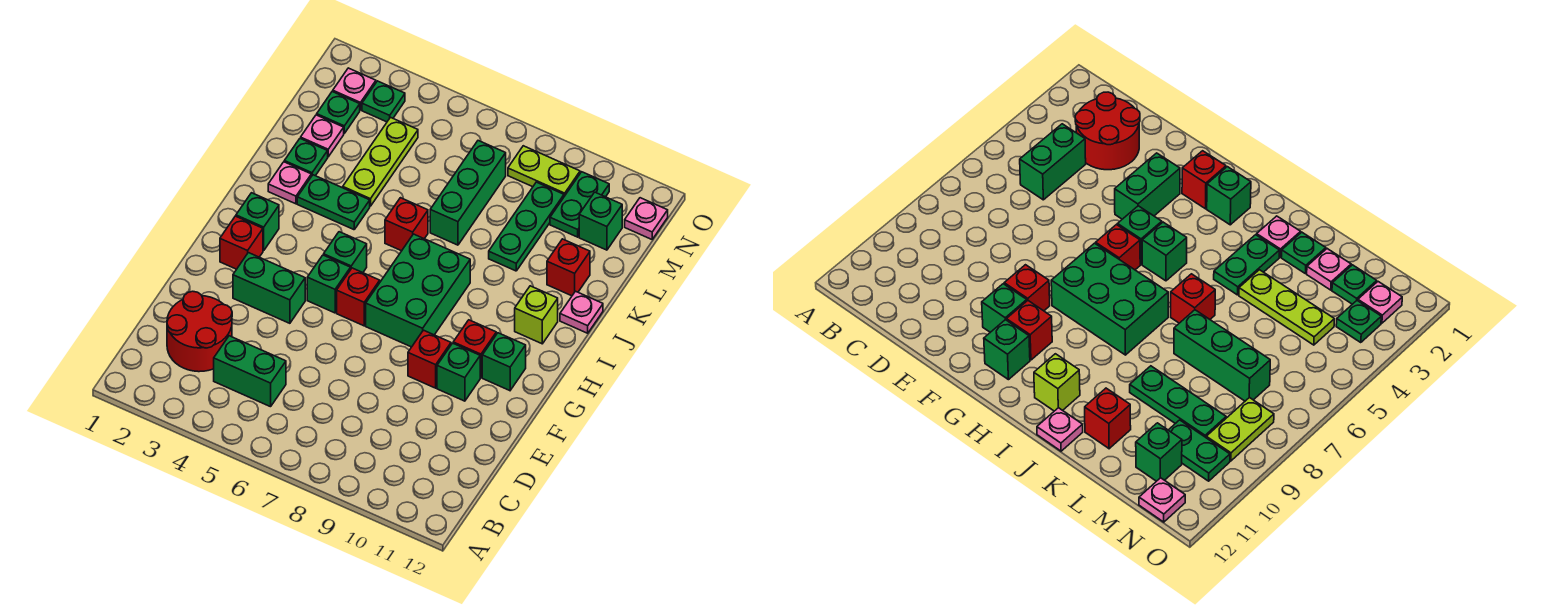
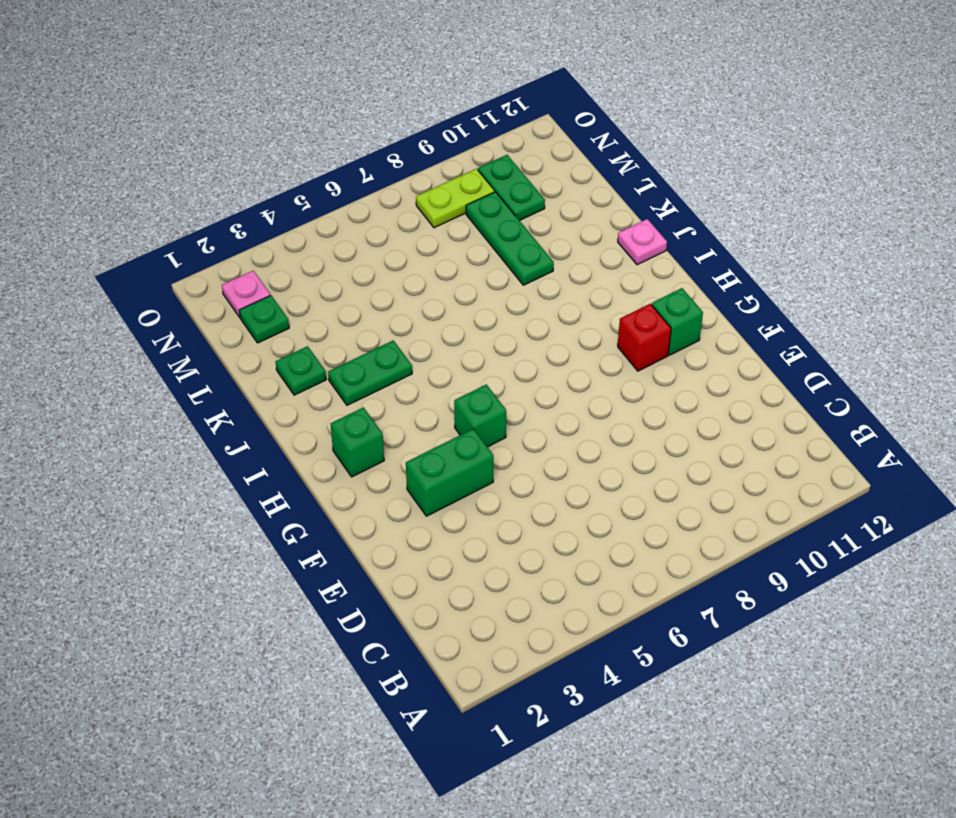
none -> red 2x2 round brick [167,291,232,372]
none -> green 1x2 brick [214,336,286,407]
none -> red 1x1 brick [408,330,451,388]
none -> green 1x1 brick [437,343,480,401]

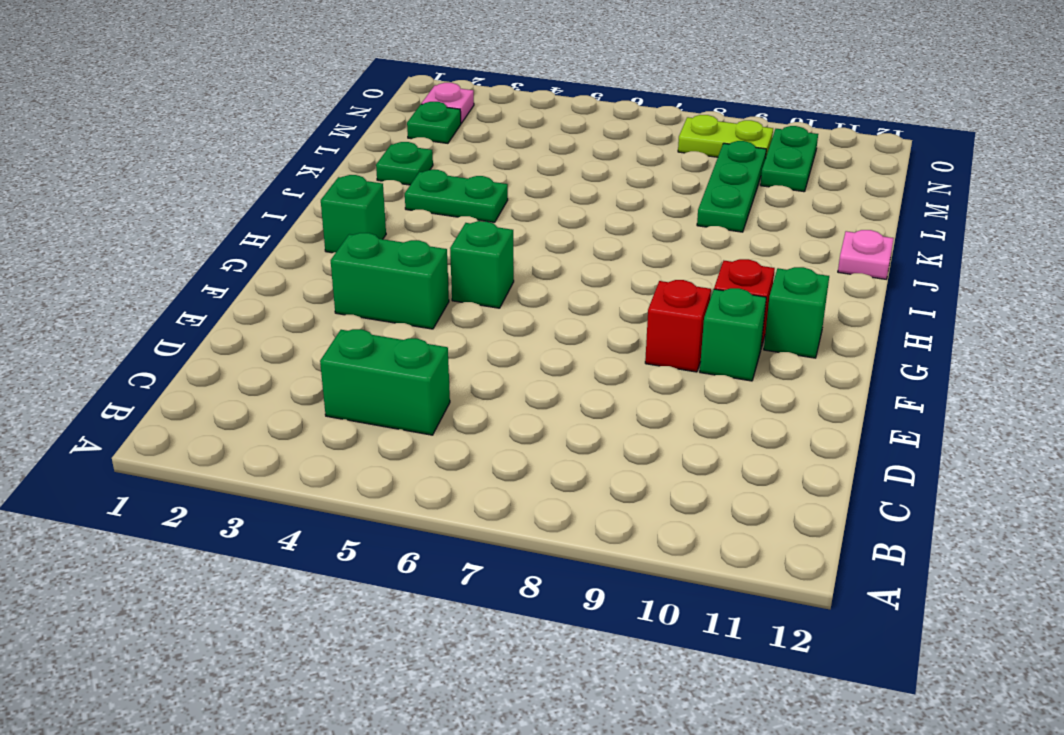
none -> red 2x2 round brick [167,291,232,372]
none -> red 1x1 brick [220,216,263,269]
none -> red 1x1 brick [337,268,380,326]
none -> green 2x3 brick [366,234,470,347]

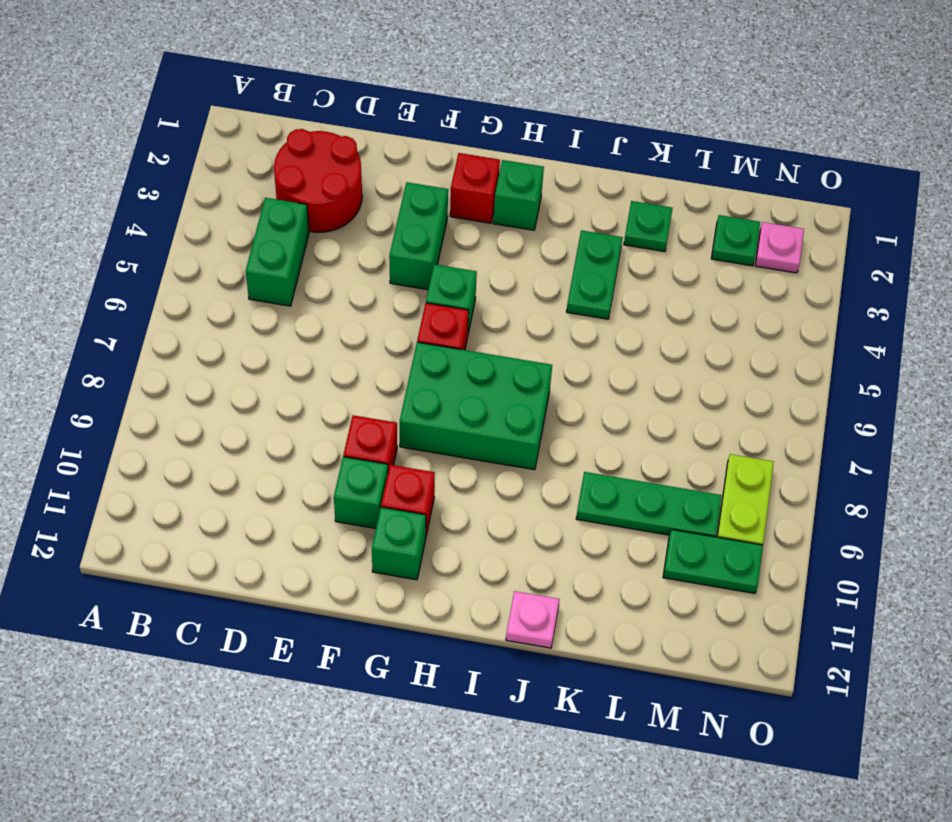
none -> green 1x1 brick [324,232,367,273]
none -> lime 1x1 brick [515,286,558,344]
none -> pink 1x1 plate [268,162,311,204]
none -> red 1x1 brick [385,198,428,251]

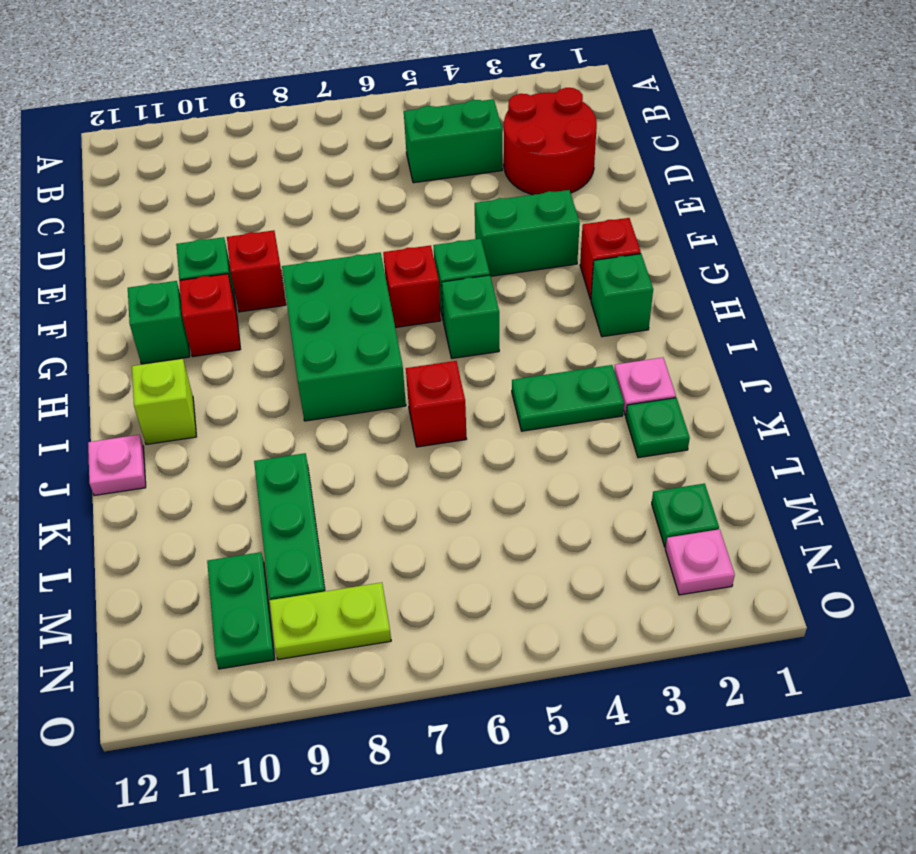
none -> lime 1x3 plate [343,117,418,206]
none -> green 1x3 brick [430,141,506,245]
none -> red 1x1 brick [547,239,590,296]
none -> pink 1x1 plate [301,115,344,157]

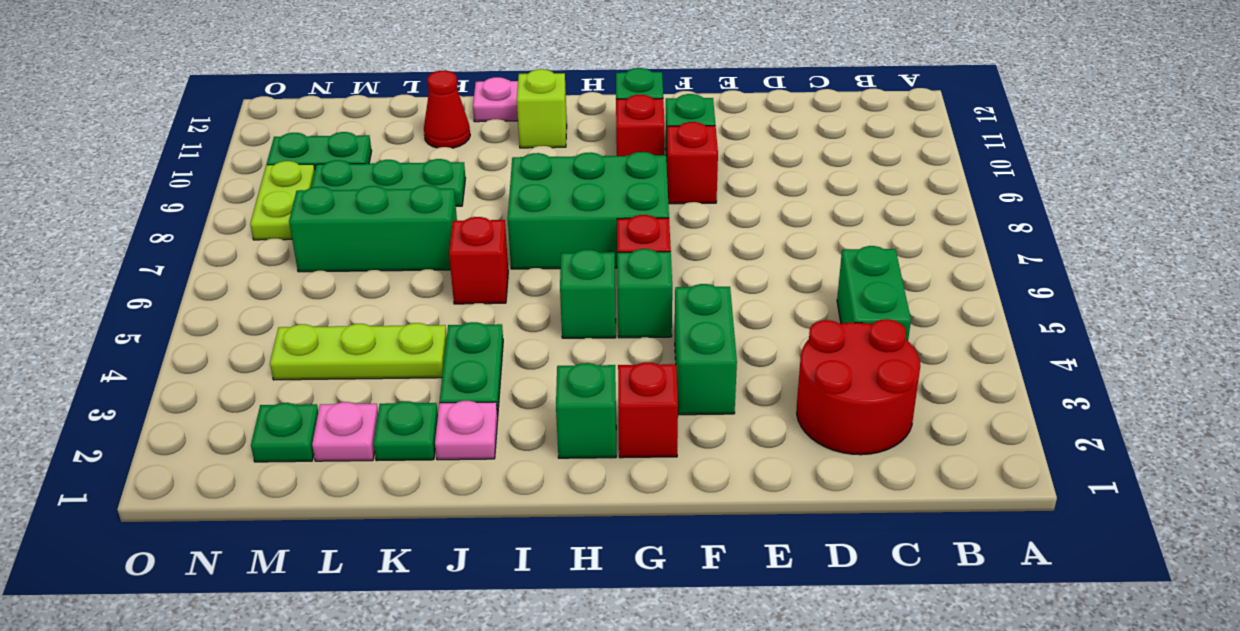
red 1x1 cone [424,71,470,148] -> red 1x1 brick [547,239,590,296]
none -> green 1x1 brick [579,192,622,250]
none -> pink 1x1 plate [333,68,376,110]
none -> green 1x1 plate [362,81,405,122]
none -> pink 1x1 plate [625,198,668,239]

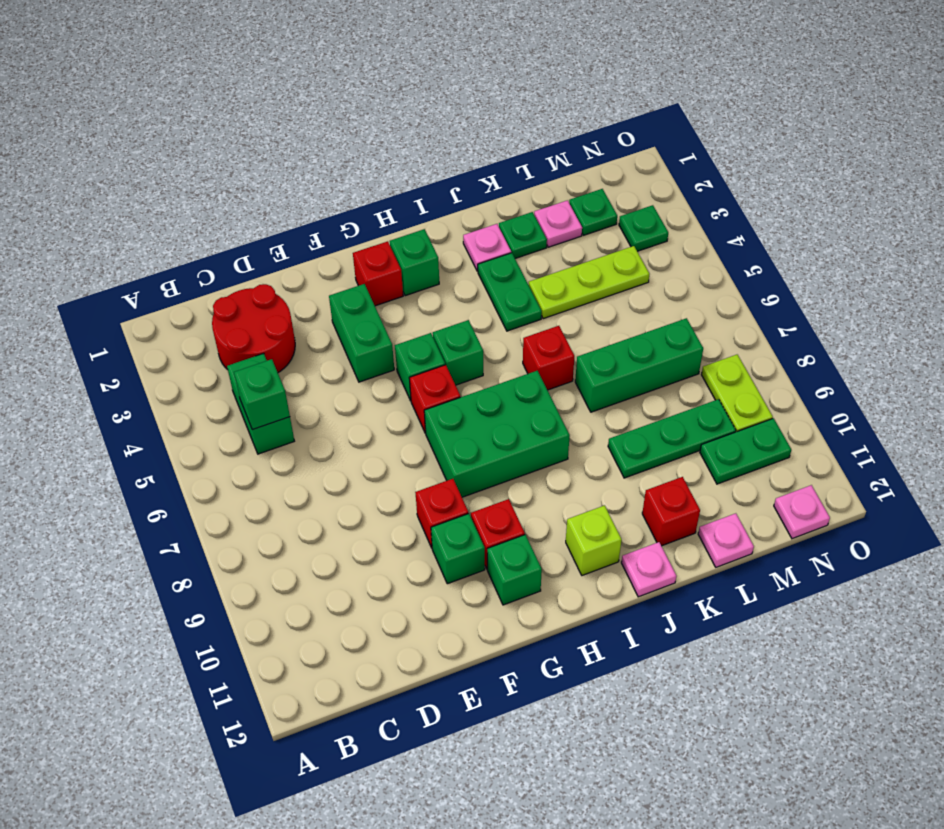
green 1x1 brick [234,359,290,430] -> green 1x1 brick moved to [579,192,622,250]
pink 1x1 plate [698,513,754,567] -> pink 1x1 plate moved to [333,68,376,110]

